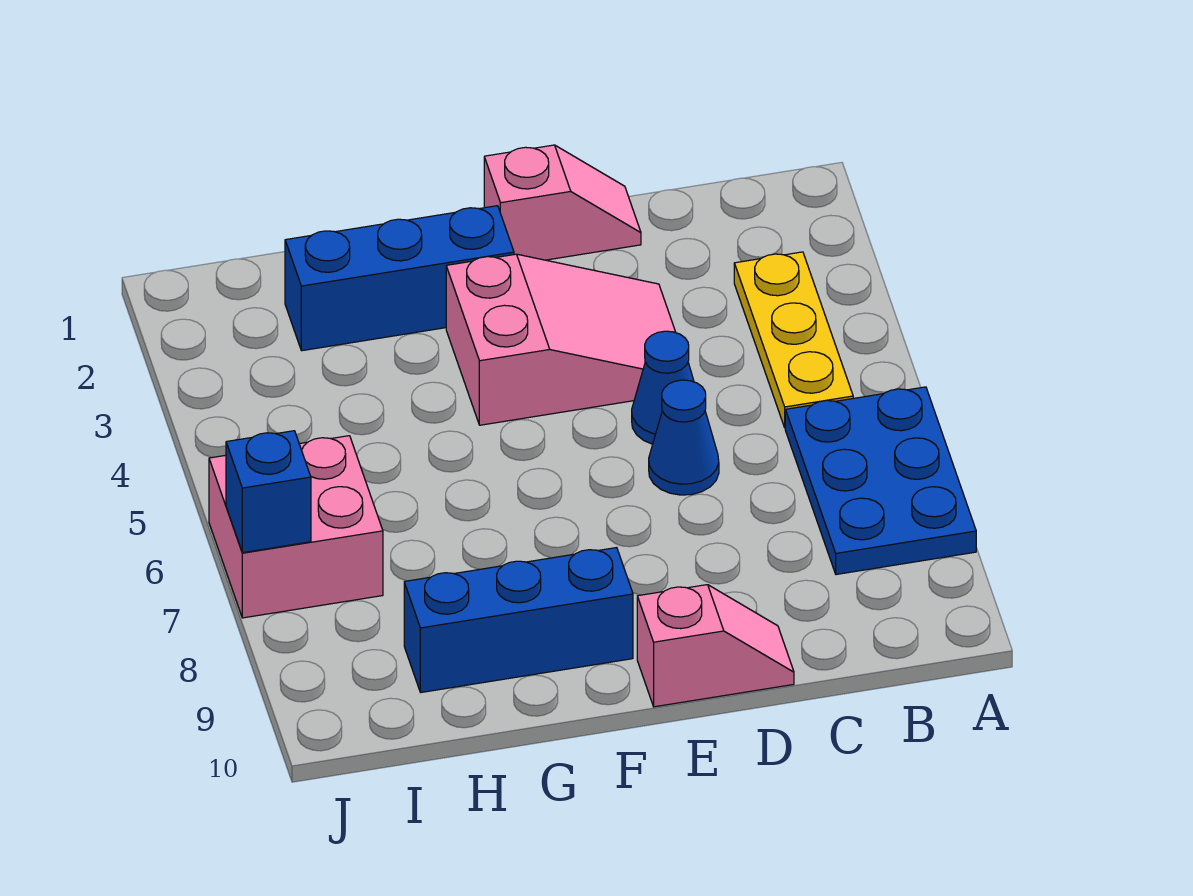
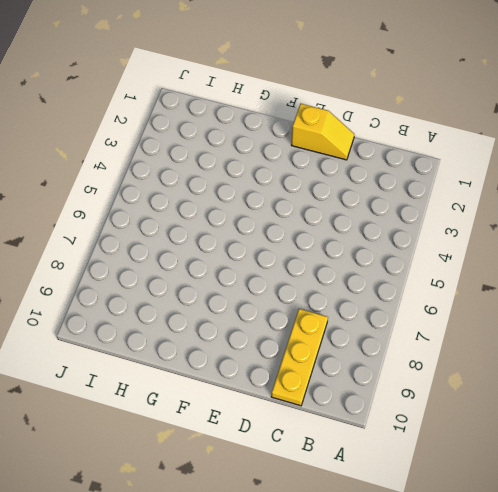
yellow 1x3 plate [271,309,328,406] -> yellow 1x3 plate moved to [734,252,853,427]
yellow 1x2 slope [292,104,354,160] -> pink 1x2 slope [484,145,641,260]
none -> blue 2x3 plate [785,387,976,575]
none -> pink 2x3 slope [446,254,676,425]

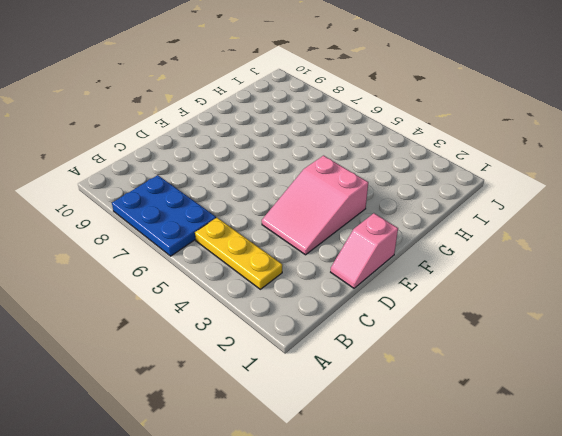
none -> blue 1x1 cone [632,331,694,444]
none -> blue 1x1 cone [649,380,719,495]

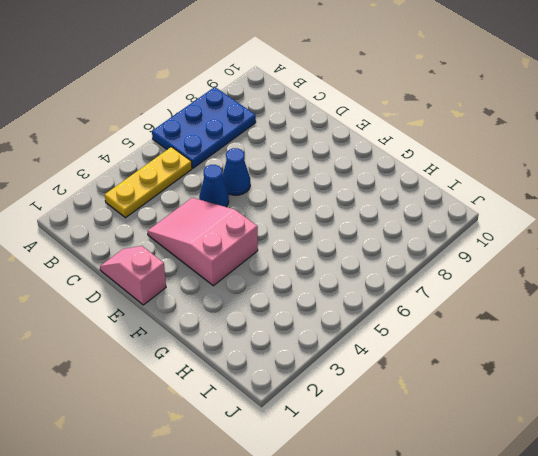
none -> pink 1x2 slope [637,585,794,707]
none -> blue 1x3 brick [285,206,514,351]

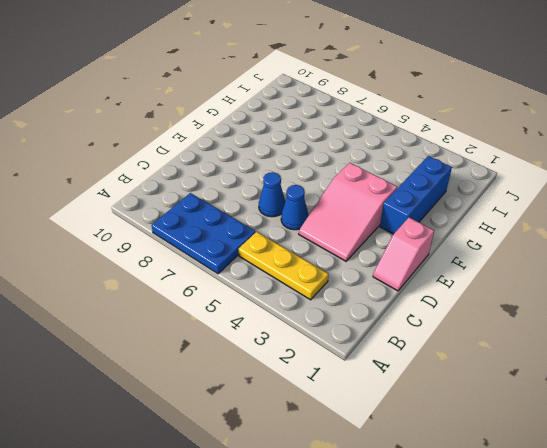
none -> pink 1x2 slope [637,585,794,707]
none -> blue 1x3 brick [404,548,633,692]

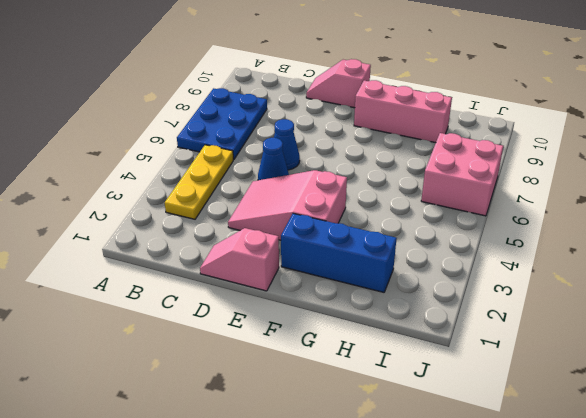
pink 1x3 brick [354,80,452,143] -> blue 1x3 brick [404,548,633,692]
none -> blue 1x1 brick [226,431,311,553]

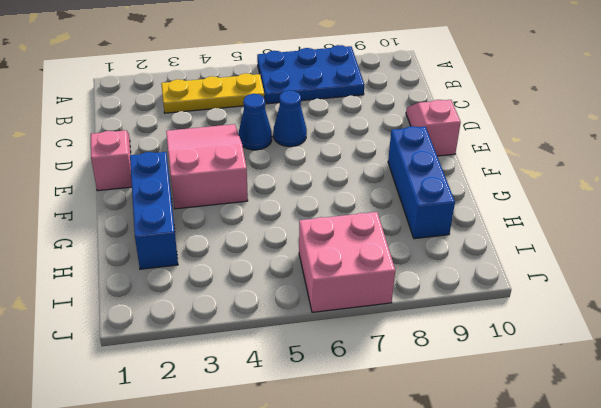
none -> blue 1x1 brick [226,431,311,553]

